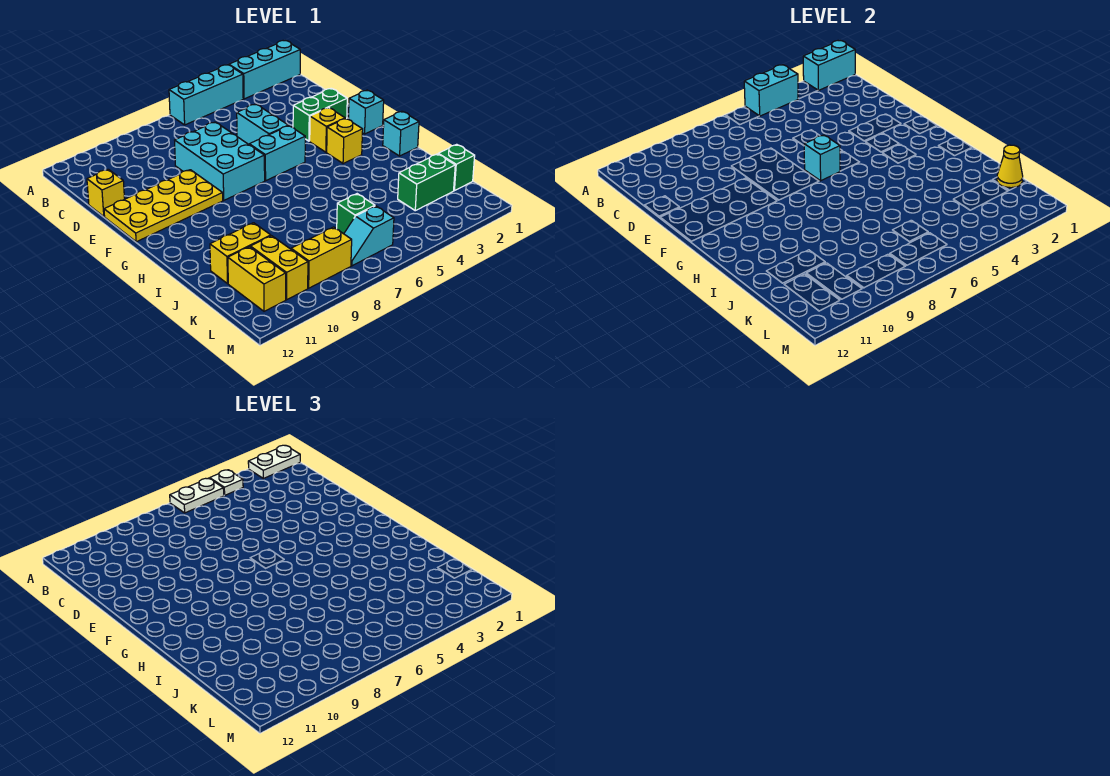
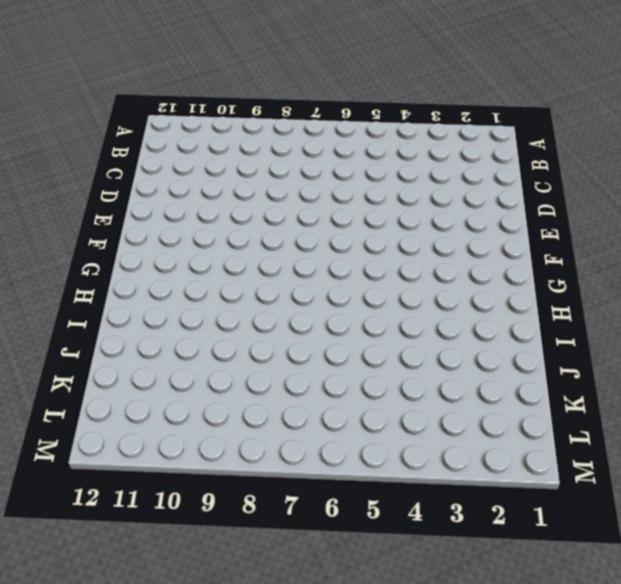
none -> cyan 1x3 brick [229,41,300,99]
none -> cyan 1x3 brick [169,65,243,125]
none -> cyan 1x2 brick [237,104,288,144]

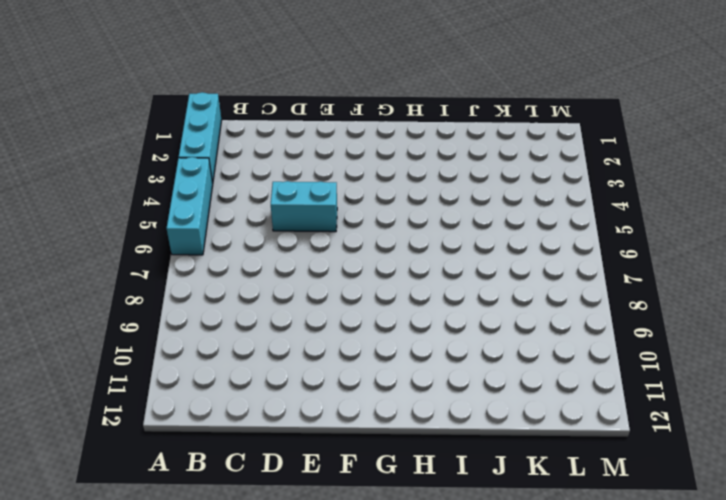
none -> cyan 2x3 brick [175,122,265,200]
none -> yellow 1x1 brick [87,169,125,216]
none -> green 1x2 brick [293,88,347,141]

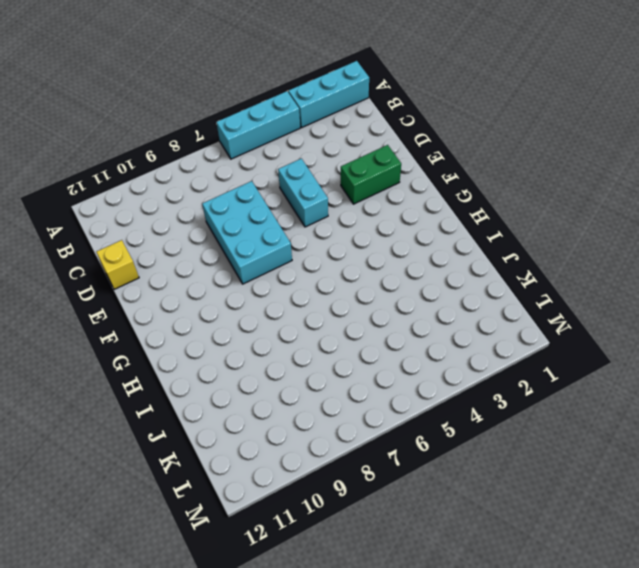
none -> yellow 2x4 plate [104,170,223,242]
none -> cyan 1x1 brick [349,90,384,134]
none -> yellow 1x1 brick [310,108,345,152]

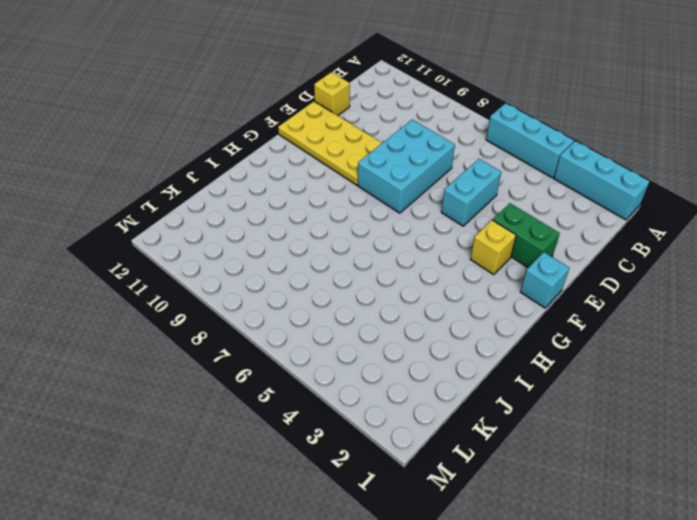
none -> cyan 1x2 brick [249,126,305,181]
none -> yellow 1x1 brick [327,119,363,164]
none -> cyan 1x1 brick [383,111,419,156]

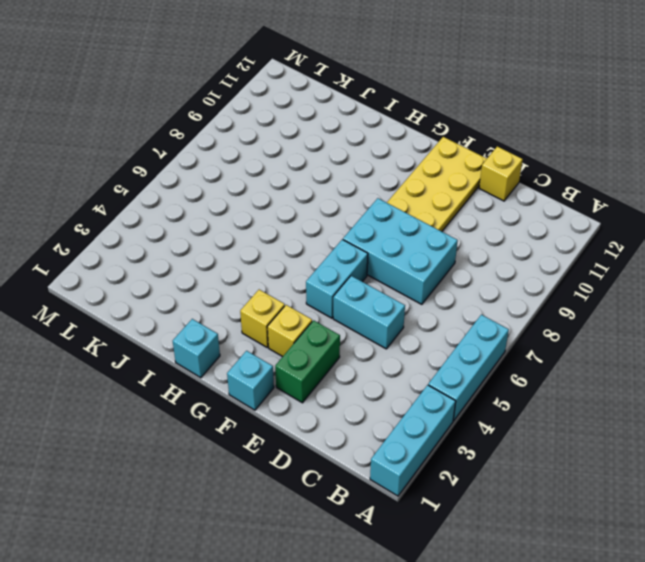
none -> yellow 1x2 brick [210,223,271,284]
none -> green 1x1 brick [438,144,475,191]
none -> green 1x2 brick [398,154,455,211]

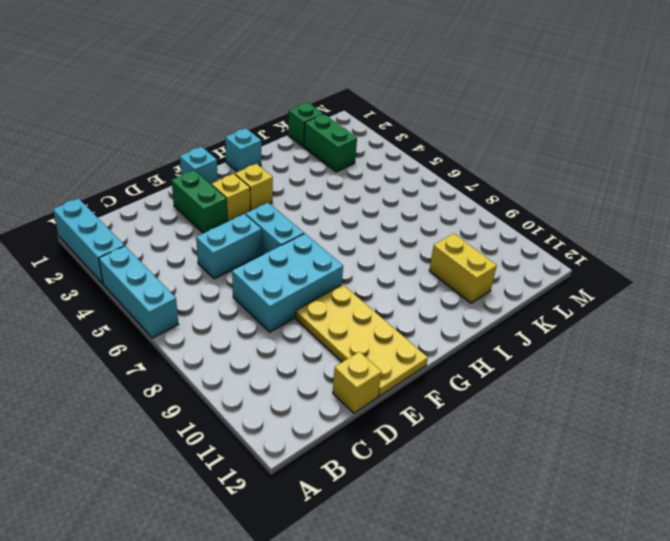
none -> green 1x1 brick [337,194,375,234]
none -> yellow 1x2 brick [250,236,308,300]
none -> yellow 1x2 brick [228,247,286,311]

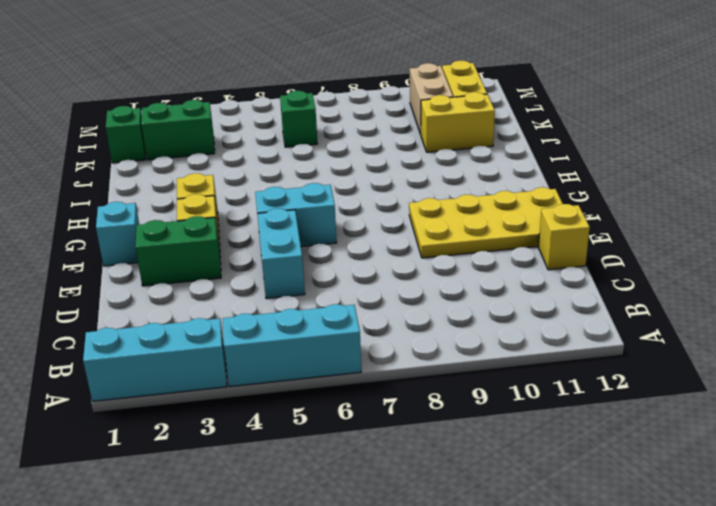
tan 1x2 brick [410,63,453,134] -> yellow 1x2 brick [250,236,308,300]
none -> cyan 2x3 brick [175,122,265,200]
none -> cyan 1x1 brick [383,111,419,156]
none -> cyan 1x2 slope [344,206,394,266]

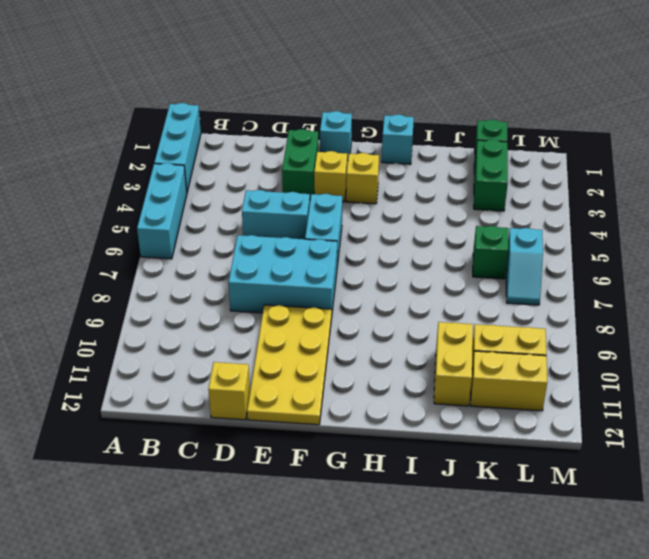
none -> yellow 1x2 brick [291,227,352,288]
none -> cyan 1x2 brick [803,41,855,90]
none -> cyan 1x2 brick [744,65,798,116]

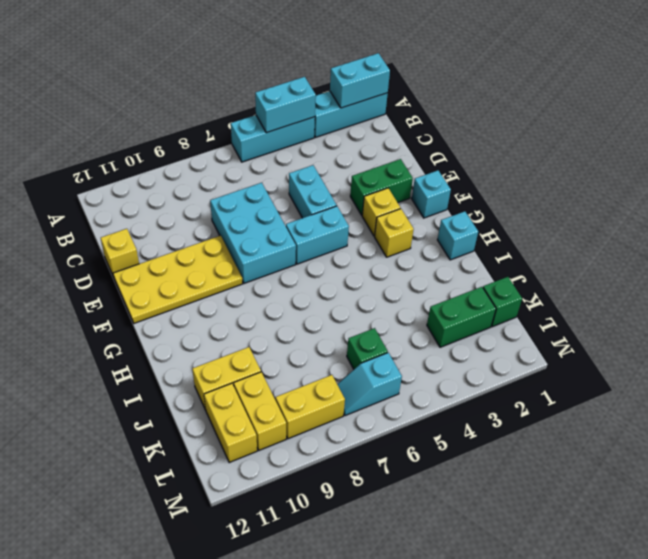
none -> cyan 1x1 brick [804,135,840,181]
none -> yellow 1x1 cone [997,145,1023,188]
none -> white 1x2 plate [248,445,300,478]

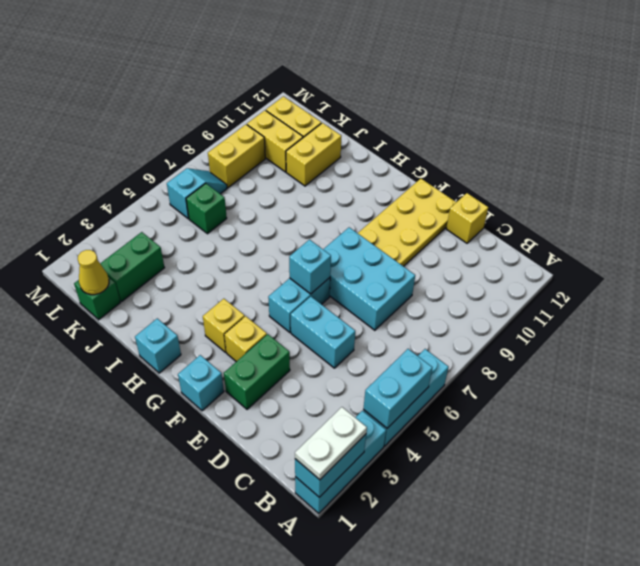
none -> white 1x1 plate [210,470,243,495]
none -> white 1x2 plate [170,478,224,513]

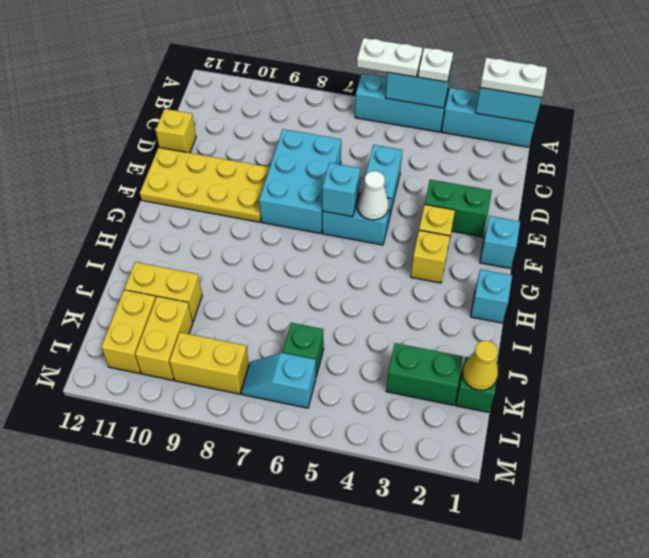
white 1x1 cone [357,171,389,220] -> none

